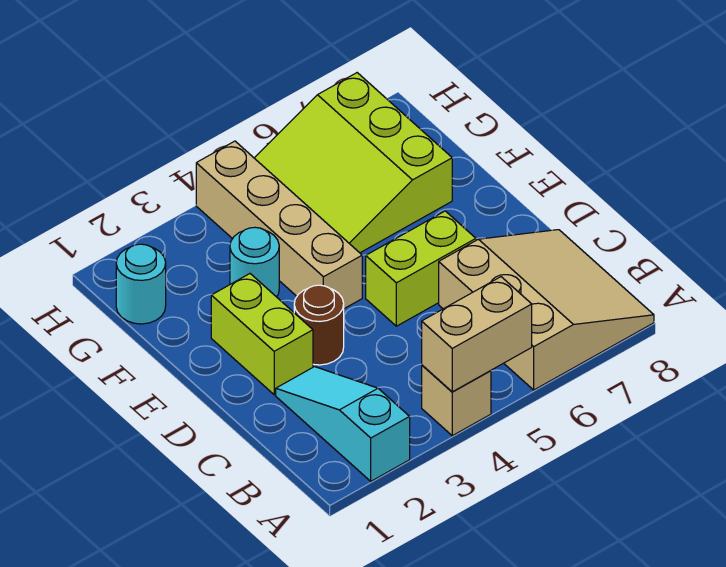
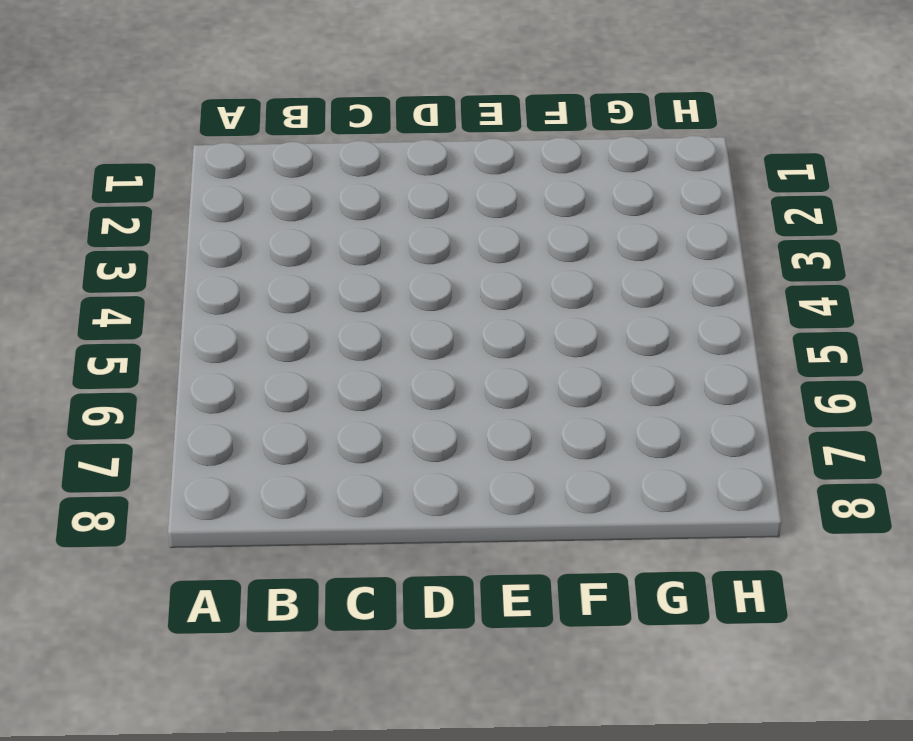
none -> cyan 1x3 slope [276,367,410,481]
none -> tan 1x1 brick [422,365,491,436]

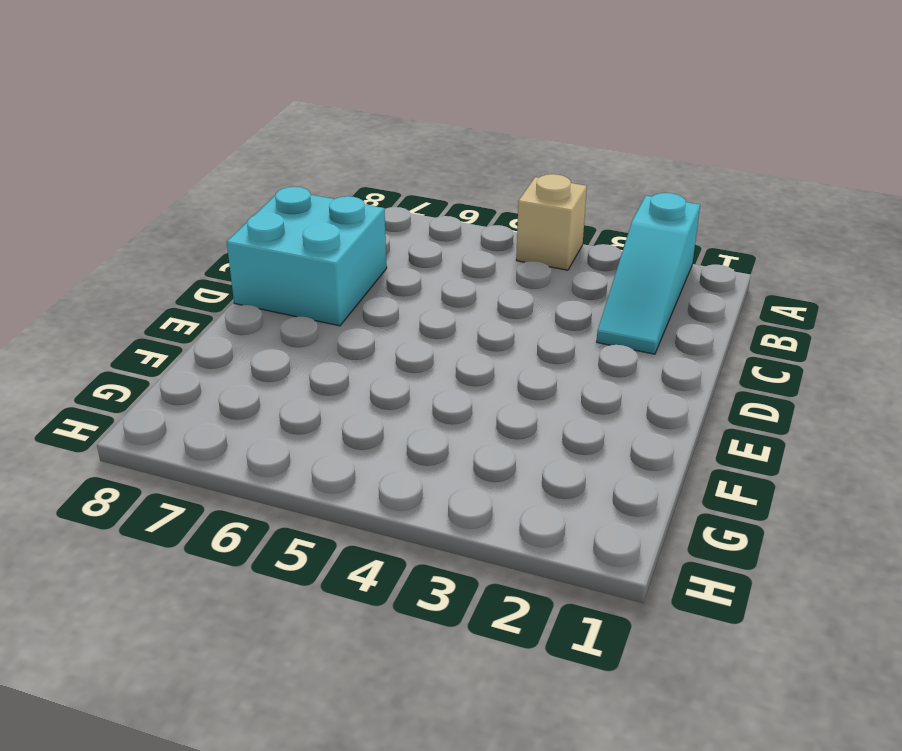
cyan 2x2 brick [227,187,387,326] -> tan 3x3 slope [439,230,654,390]
none -> lime 1x2 brick [211,274,313,395]
none -> brown 1x1 round brick [294,285,344,365]

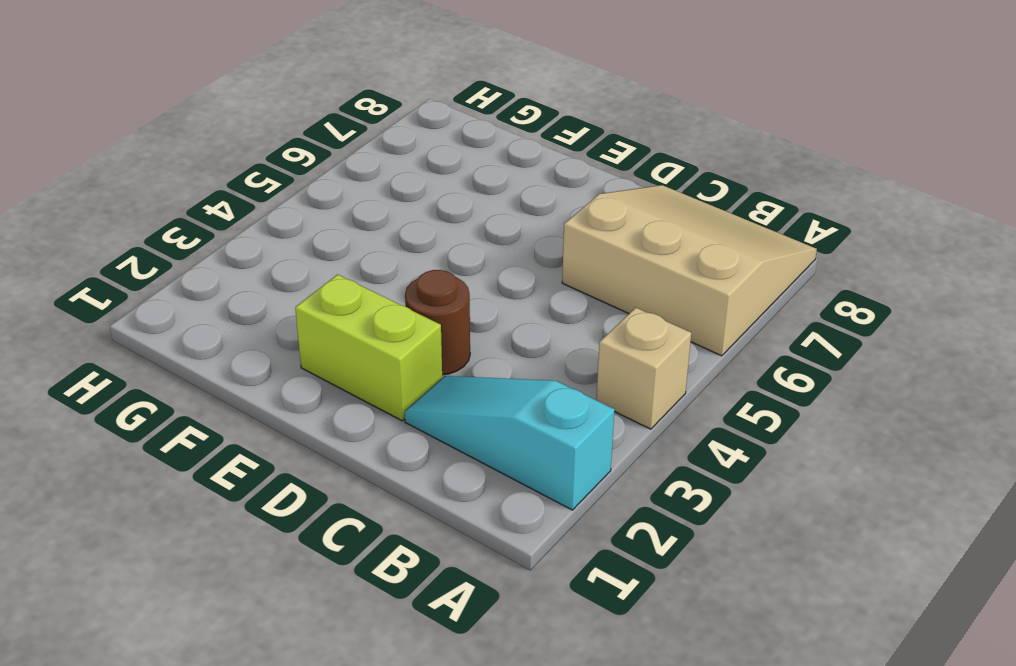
none -> lime 1x2 brick [366,211,476,326]
none -> tan 1x4 brick [196,141,362,309]

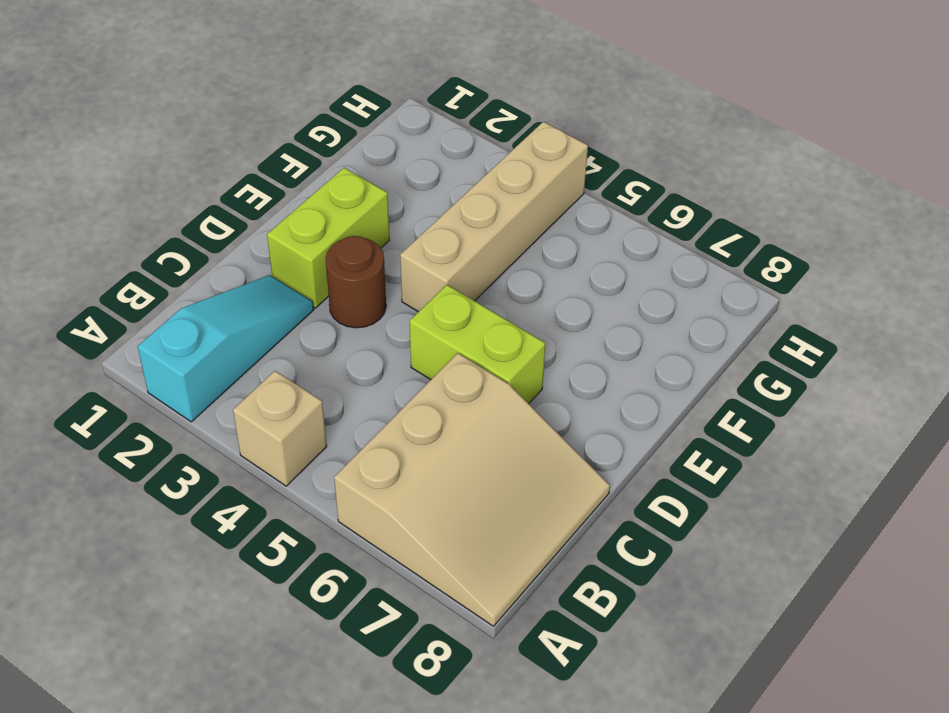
none -> cyan 1x1 round brick [230,227,279,297]
none -> lime 3x3 slope [255,73,452,253]

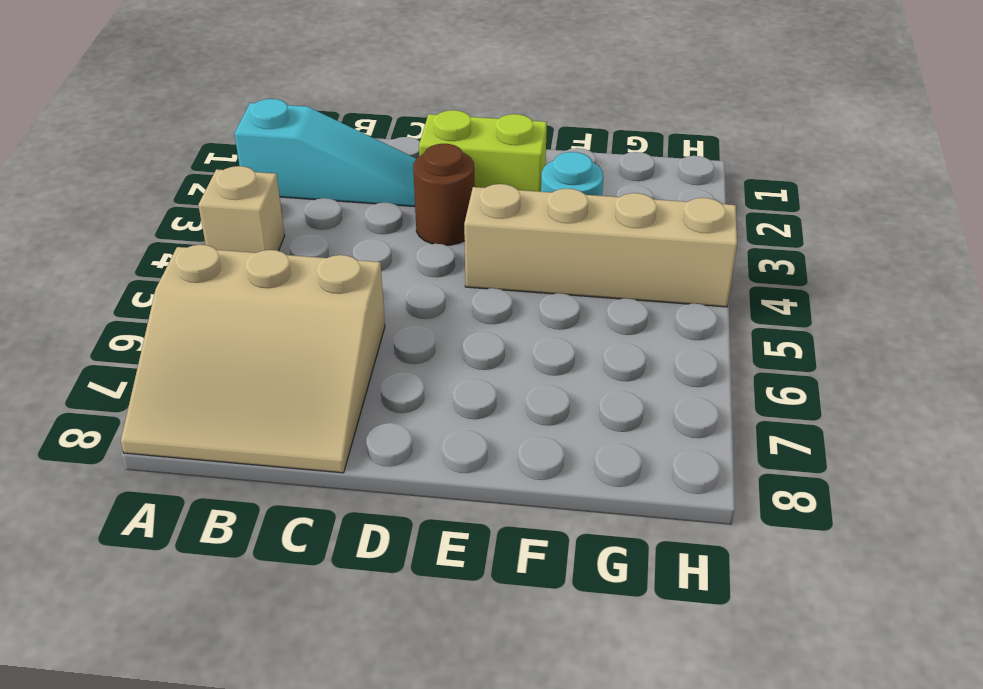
none -> lime 1x2 brick [366,211,476,326]
none -> lime 3x3 slope [255,73,452,253]

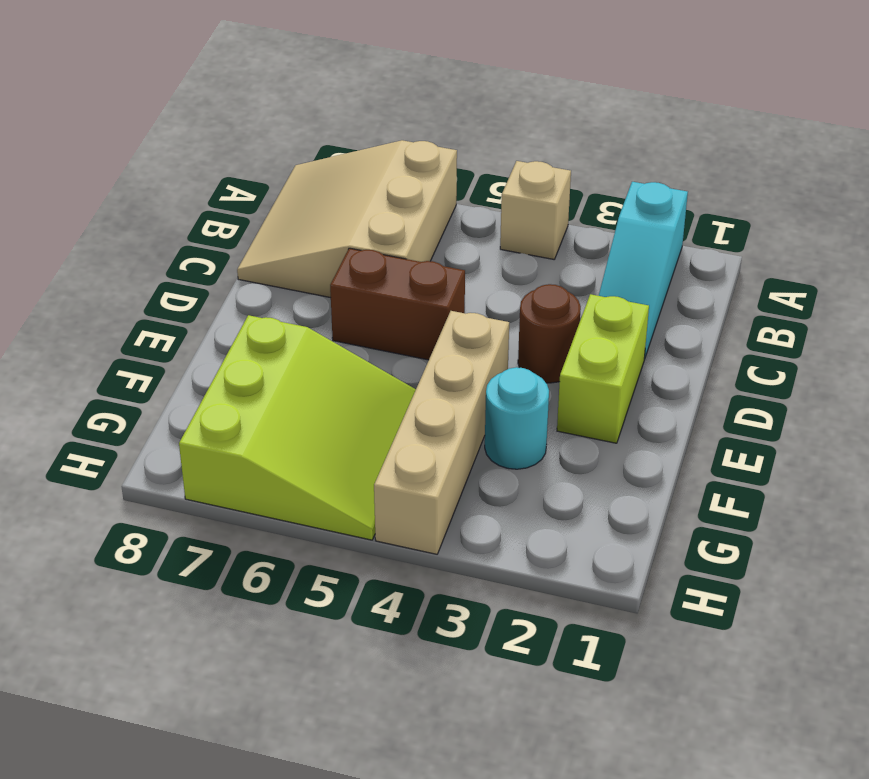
brown 1x2 brick [330,248,465,360] -> lime 1x2 brick [366,211,476,326]
none -> cyan 1x1 round brick [116,244,166,324]
none -> tan 1x2 brick [422,277,532,392]

